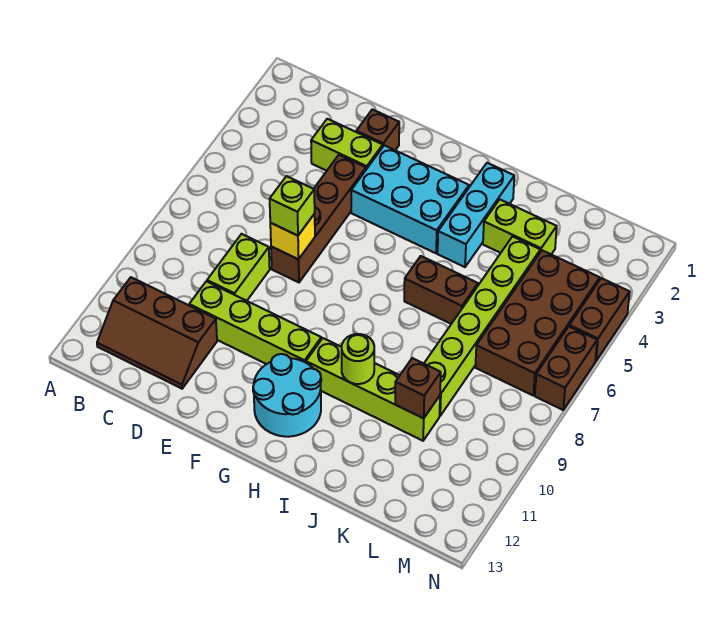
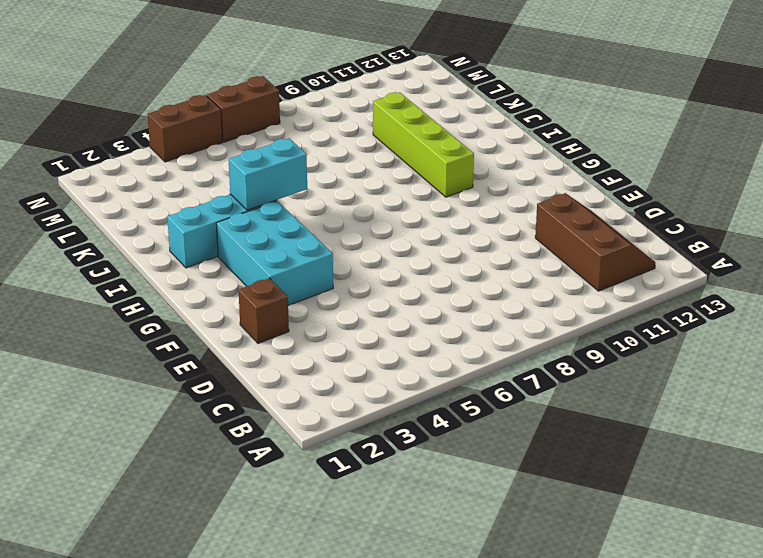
cyan 1x2 brick [229,138,307,210] -> none
none -> lime 1x2 brick [311,119,383,171]
none -> lime 1x2 brick [207,234,270,301]
none -> lime 1x4 brick [189,281,321,364]

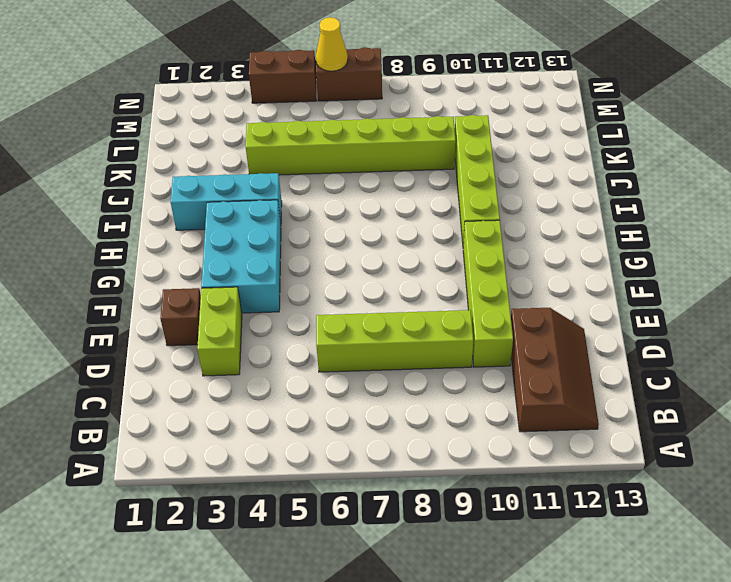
lime 1x4 brick [316,310,473,372] -> lime 1x2 brick [207,234,270,301]
yellow 1x1 cone [316,17,348,71] -> none
none -> brown 1x4 brick [271,155,366,282]
none -> cyan 2x2 round brick [253,354,321,437]
none -> brown 1x2 brick [404,256,478,324]

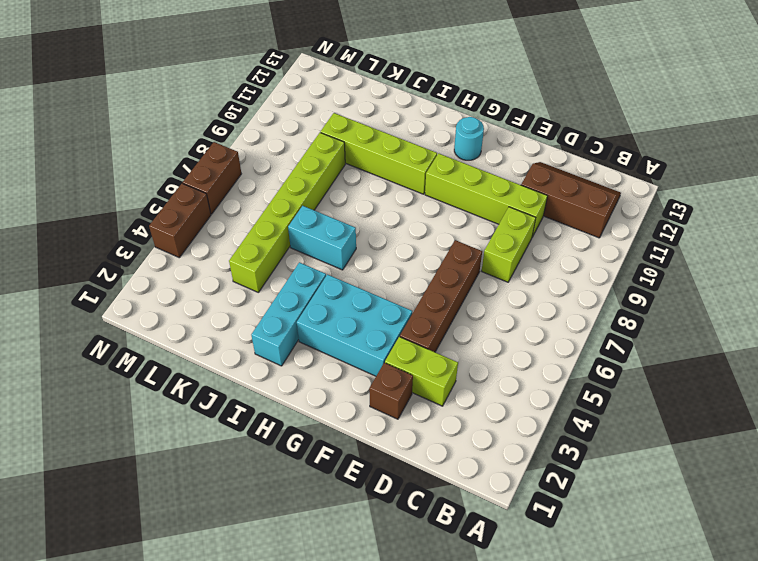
cyan 1x1 round brick [454,117,484,160] -> cyan 2x2 round brick [253,354,321,437]
cyan 1x2 brick [288,206,356,270] -> brown 1x2 brick [404,256,478,324]
none -> lime 1x2 brick [483,199,557,254]
none -> brown 2x4 brick [475,250,600,395]
none -> yellow 1x1 brick [270,214,315,259]

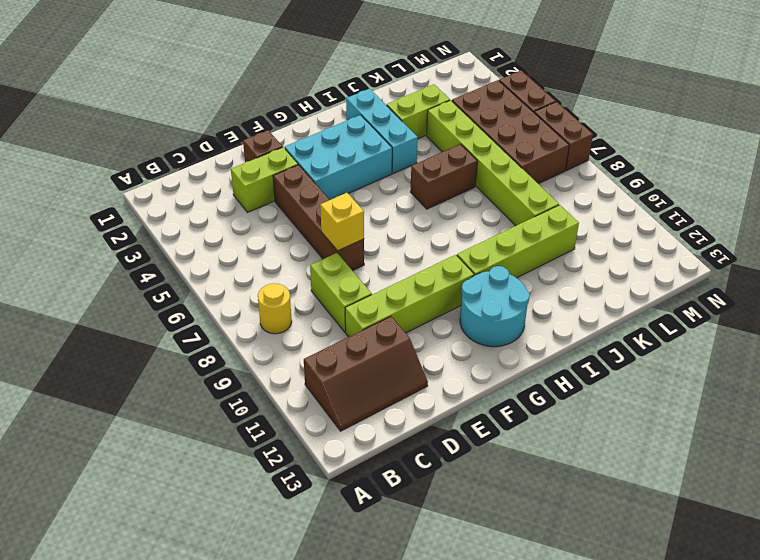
yellow 1x1 round brick [258,283,292,334] -> none
none -> lime 1x1 round brick [342,334,374,384]
none -> brown 1x1 brick [395,358,441,418]
none -> lime 1x1 brick [270,176,315,236]

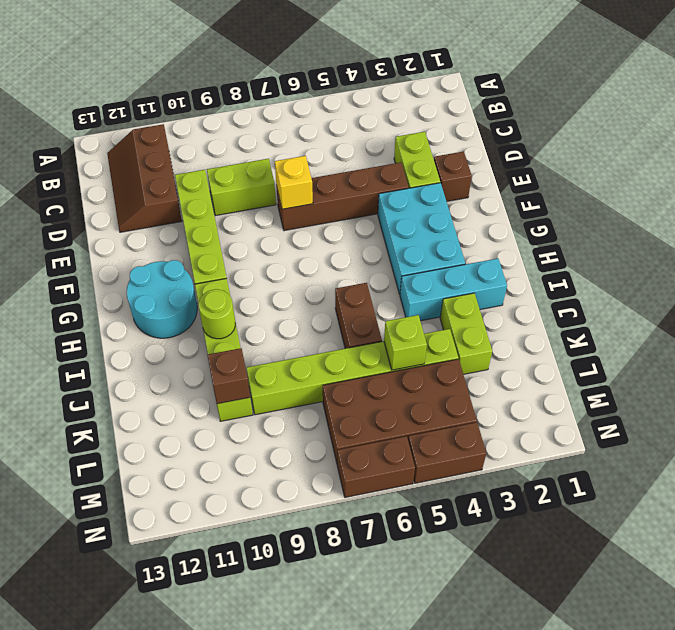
lime 1x1 brick [384,315,427,370] -> lime 1x1 brick moved to [270,176,315,236]

